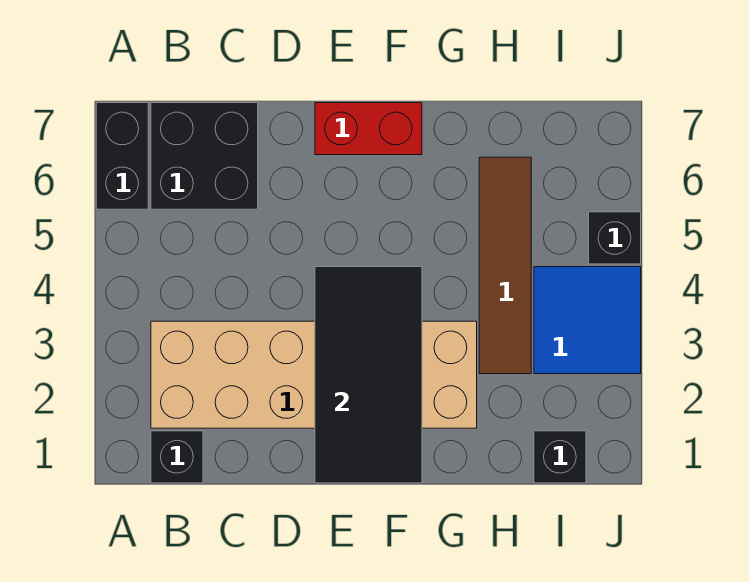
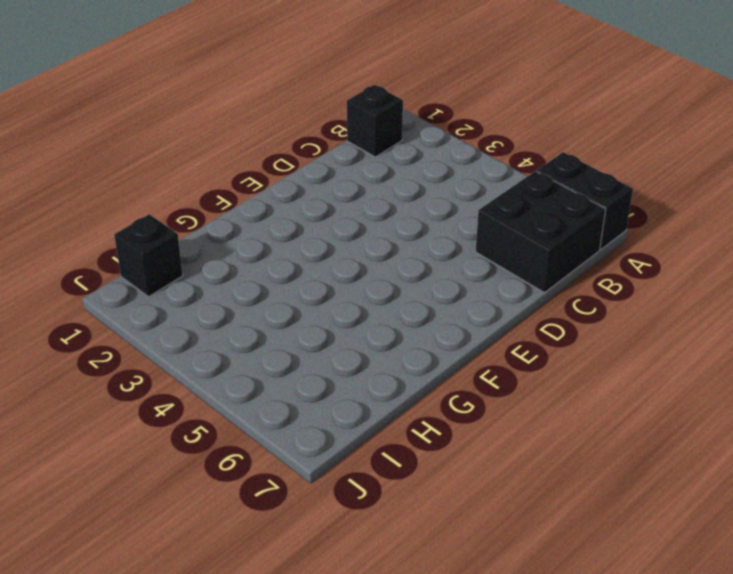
none -> tan 2x6 brick [151,321,477,428]
none -> red 1x2 brick [315,103,422,155]

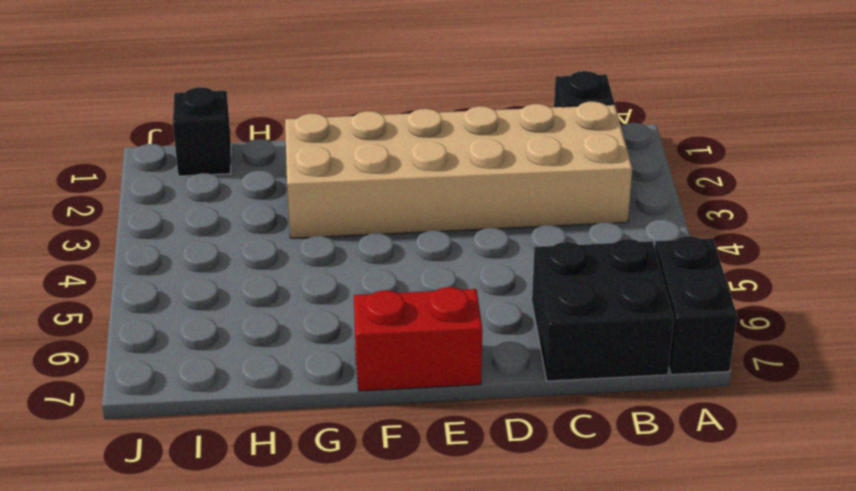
none -> brown 1x4 tile [479,157,531,374]
none -> blue 2x2 tile [534,267,641,374]

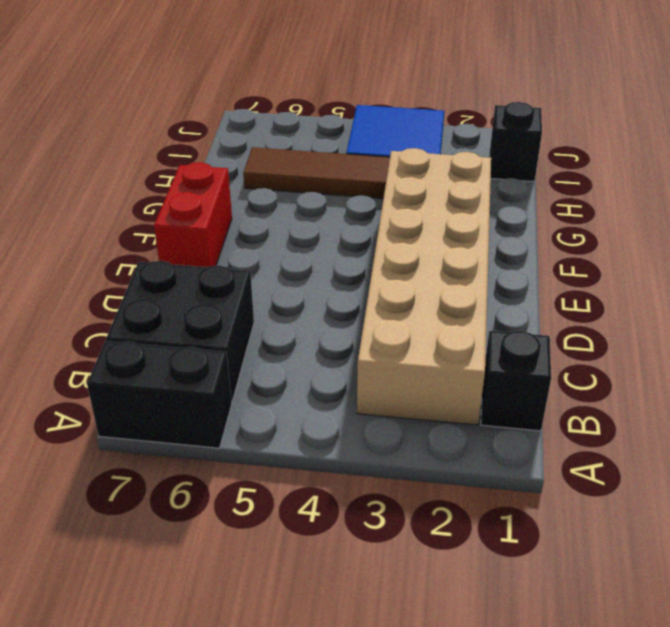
none -> black 1x1 brick [589,212,641,264]
none -> black 2x4 tile [315,267,422,483]

